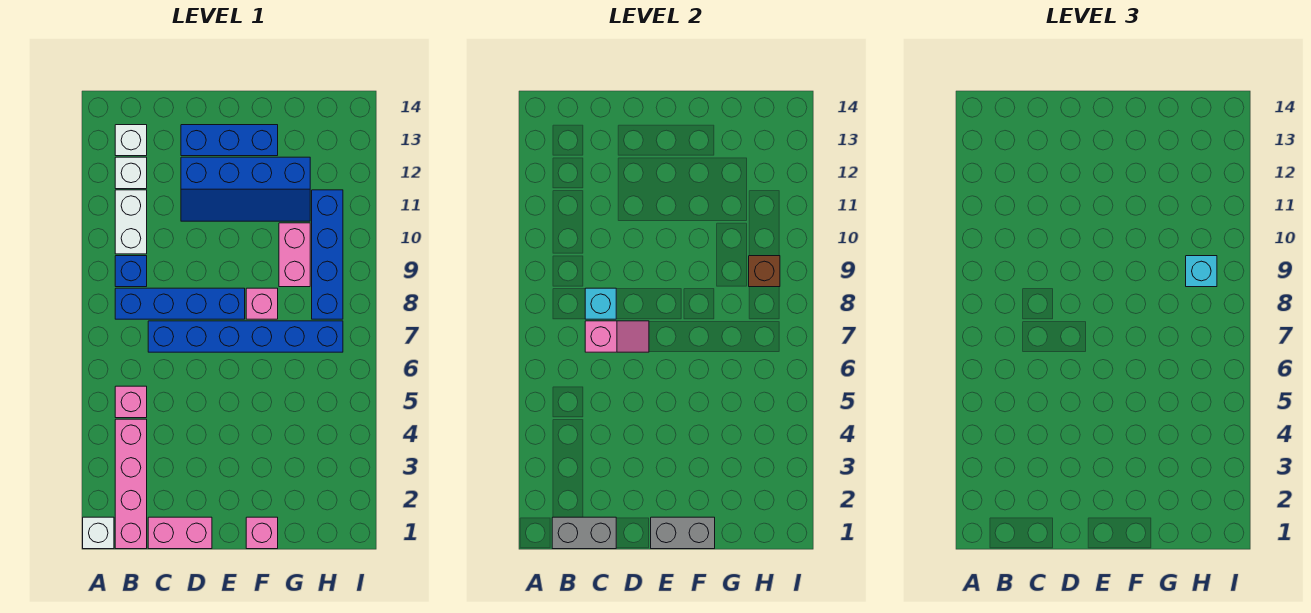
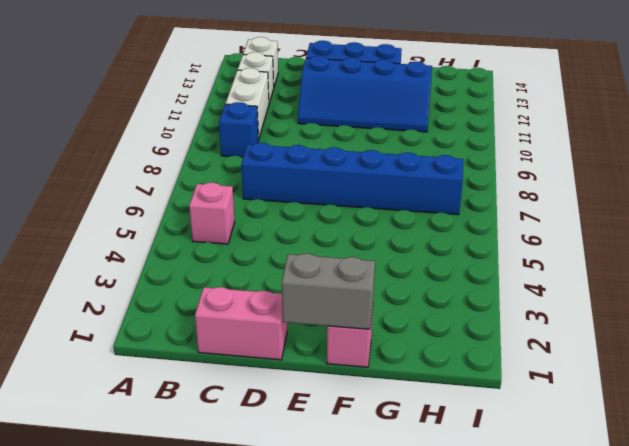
none -> white 1x1 brick [83,517,114,549]
none -> pink 1x4 brick [115,419,147,549]
none -> blue 1x4 brick [115,288,245,319]

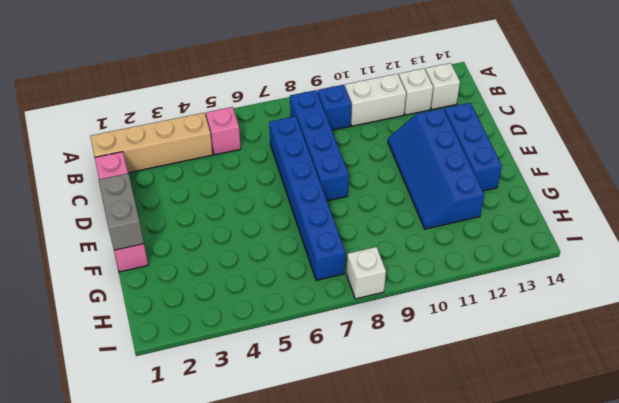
tan 1x4 brick [90,113,213,173] -> pink 1x4 brick [115,419,147,549]
white 1x1 brick [347,247,386,299] -> white 1x1 brick moved to [83,517,114,549]
none -> pink 1x1 brick [246,288,278,319]
none -> pink 1x2 brick [279,223,310,287]
none -> blue 1x4 brick [312,190,343,319]

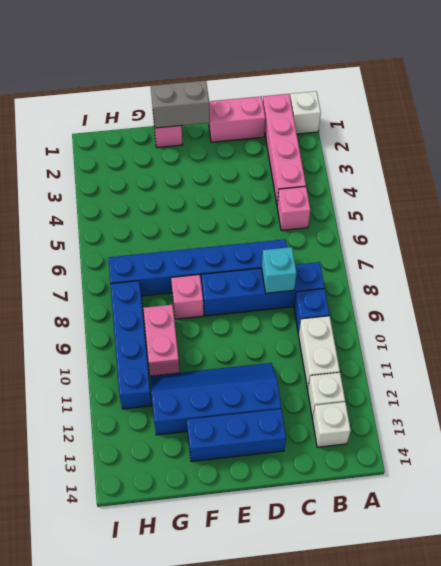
none -> grey 1x2 brick [552,517,616,549]
none -> pink 1x2 slope [585,321,649,352]
none -> brown 1x1 brick [749,256,780,287]

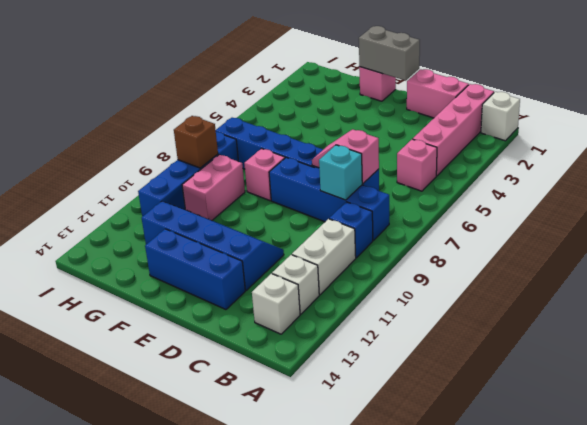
none -> grey 1x2 brick [552,517,616,549]
none -> cyan 1x1 brick [1186,256,1217,287]

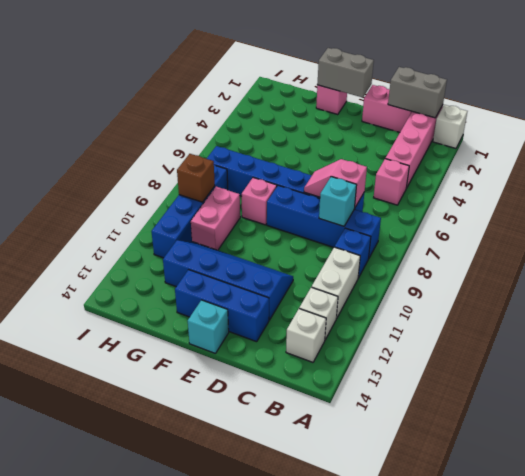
cyan 1x1 brick [188,300,229,354] -> cyan 1x1 brick moved to [1186,256,1217,287]

